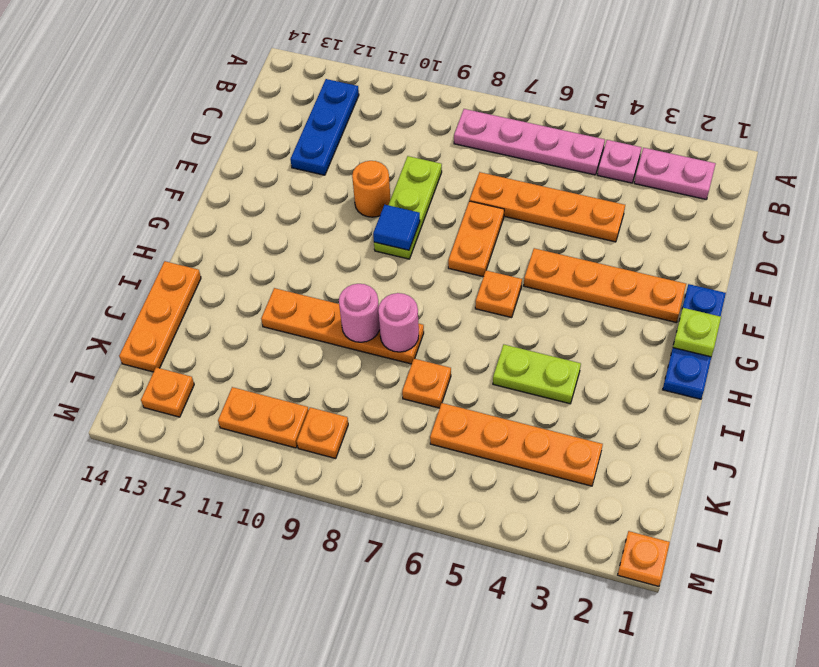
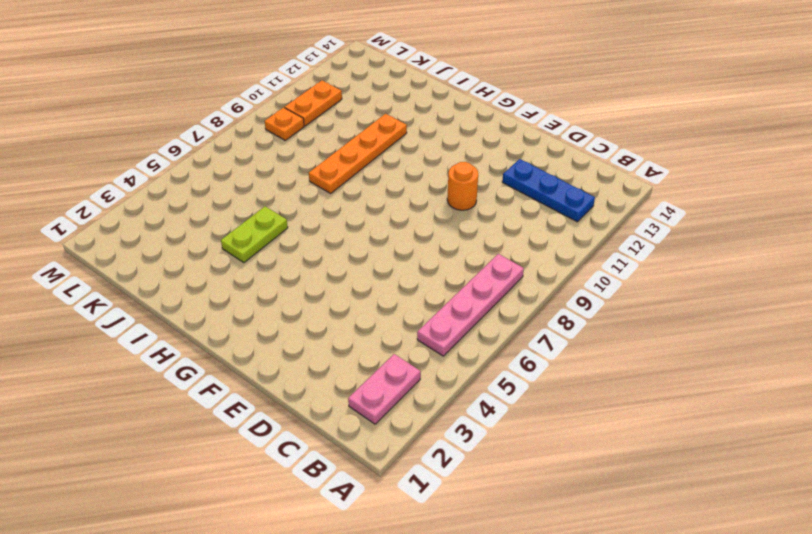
none -> pink 1x1 plate [598,140,641,183]
none -> orange 1x4 plate [470,172,625,242]
none -> lime 1x3 plate [374,156,442,259]

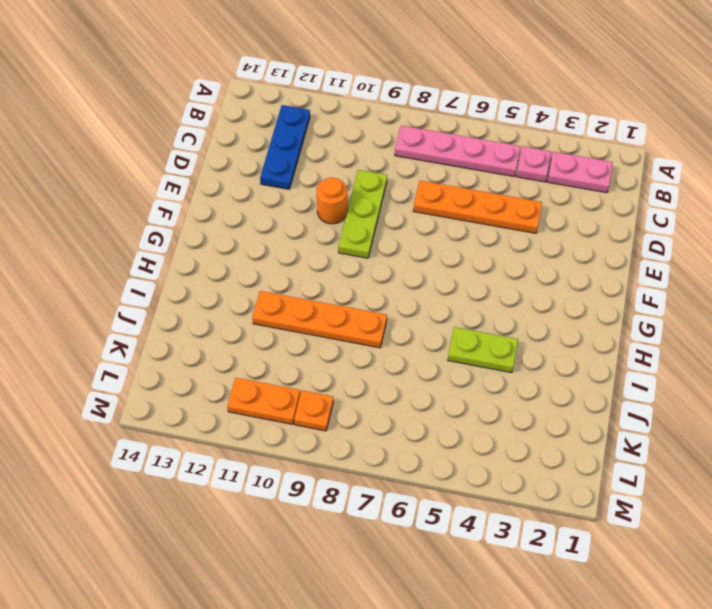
none -> orange 1x2 plate [448,201,504,277]
none -> blue 1x3 plate [663,284,726,399]
none -> orange 1x4 plate [524,248,686,323]

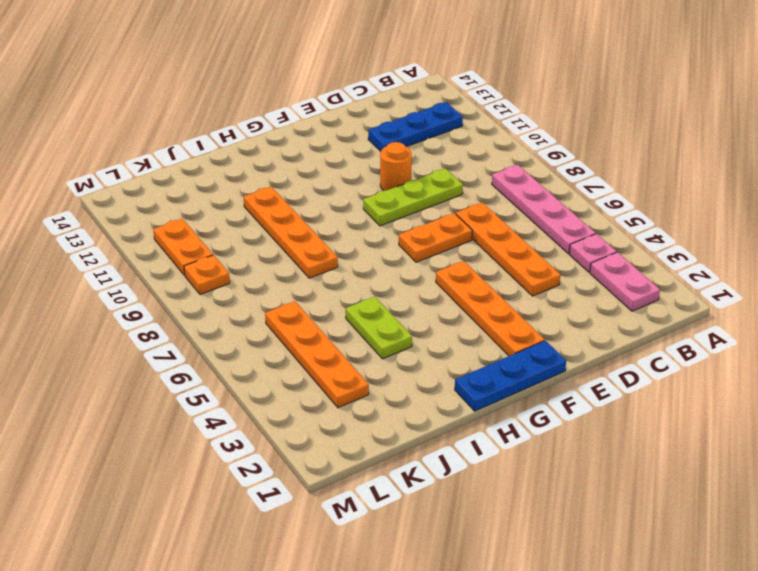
none -> orange 1x1 plate [475,271,522,318]
none -> orange 1x3 plate [119,261,201,372]
none -> orange 1x1 plate [402,359,451,408]

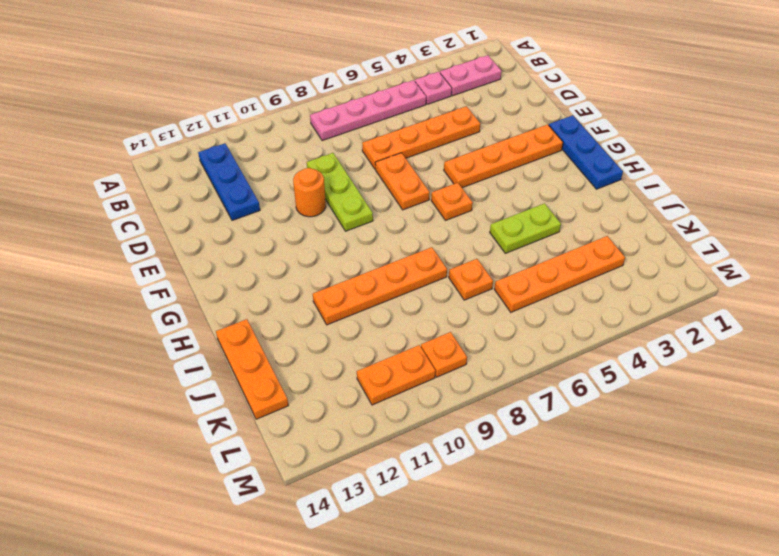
none -> orange 1x1 plate [141,367,194,417]
none -> orange 1x1 plate [618,531,670,586]
none -> blue 1x1 tile [373,205,420,250]

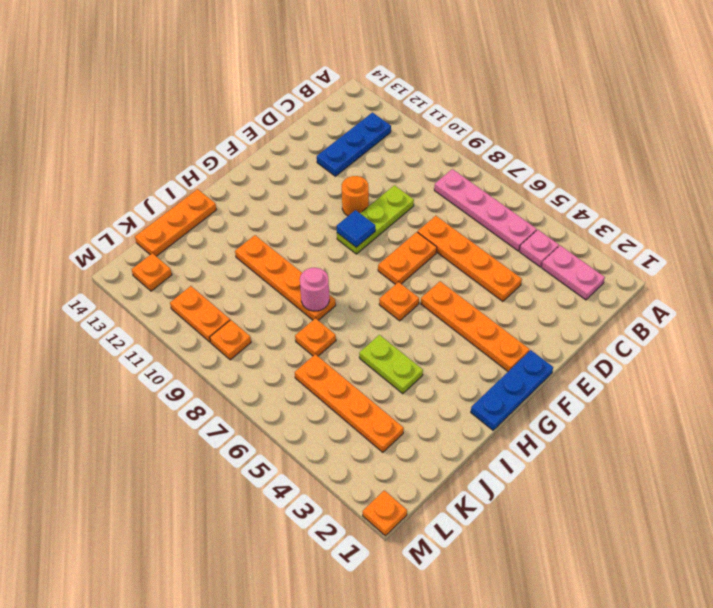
none -> lime 1x1 plate [673,308,721,357]
none -> pink 1x1 round brick [339,284,380,342]

